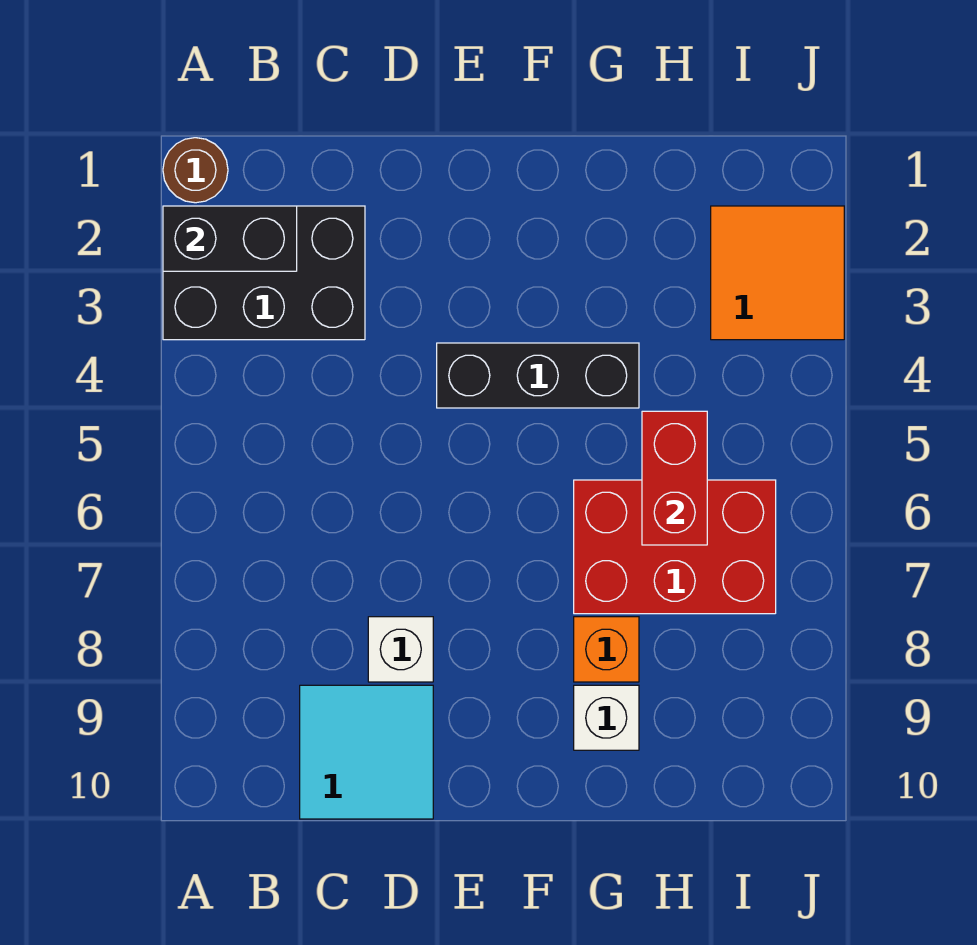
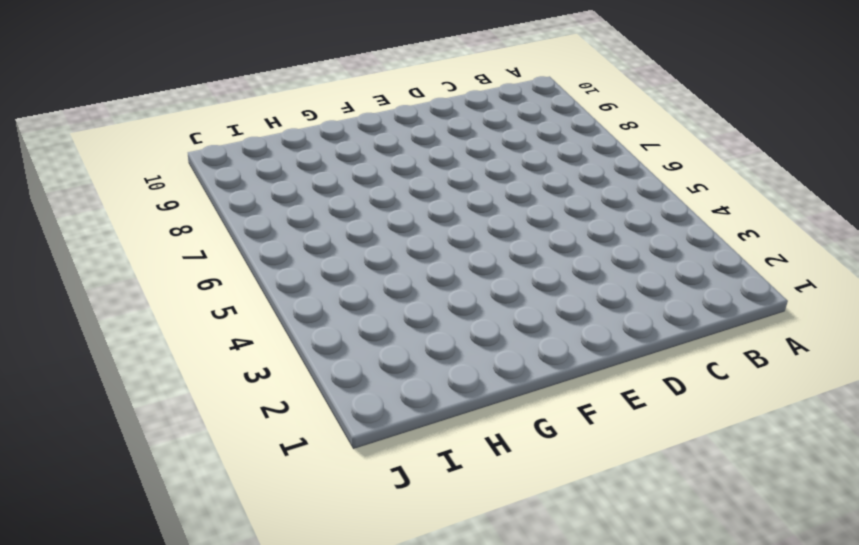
none -> brown 1x1 round brick [163,138,228,203]
none -> black 2x3 brick [163,206,365,340]

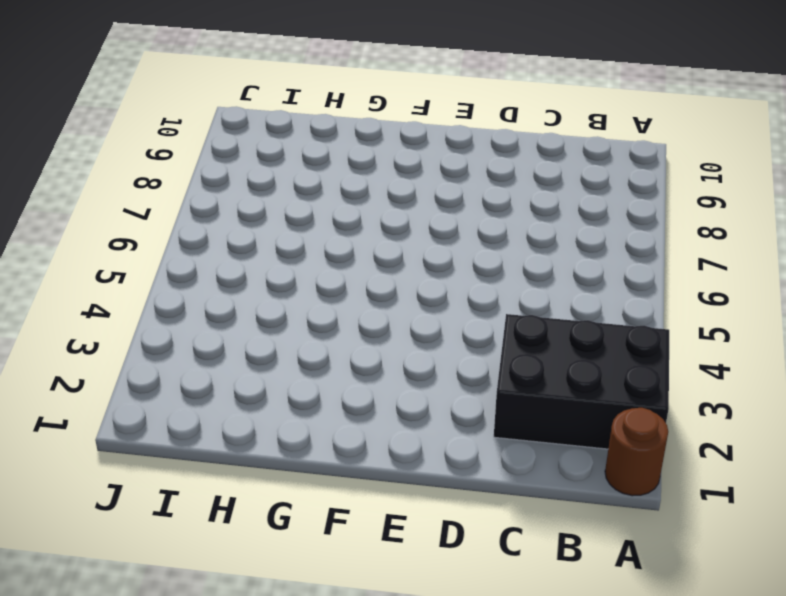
none -> cyan 2x2 tile [300,685,433,819]
none -> white 1x1 brick [368,617,433,682]

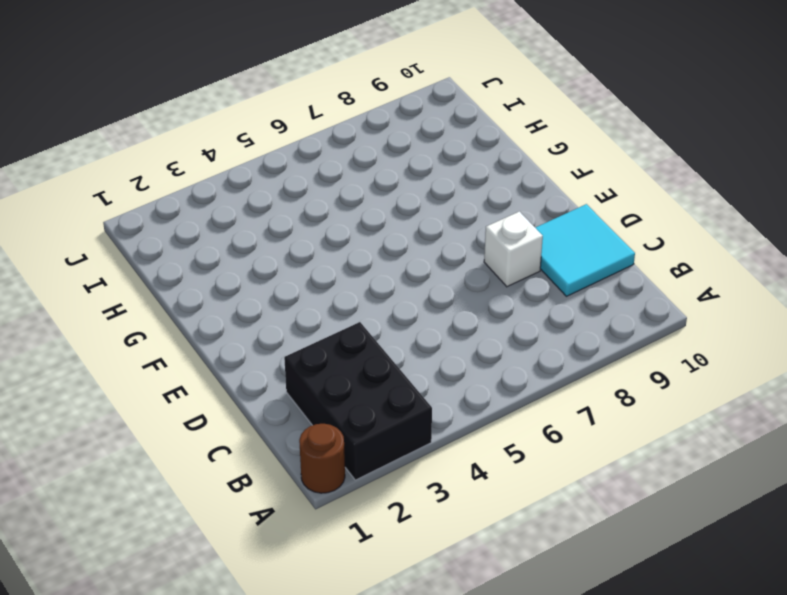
none -> black 1x3 brick [437,343,639,408]
none -> red 2x3 brick [574,480,776,614]

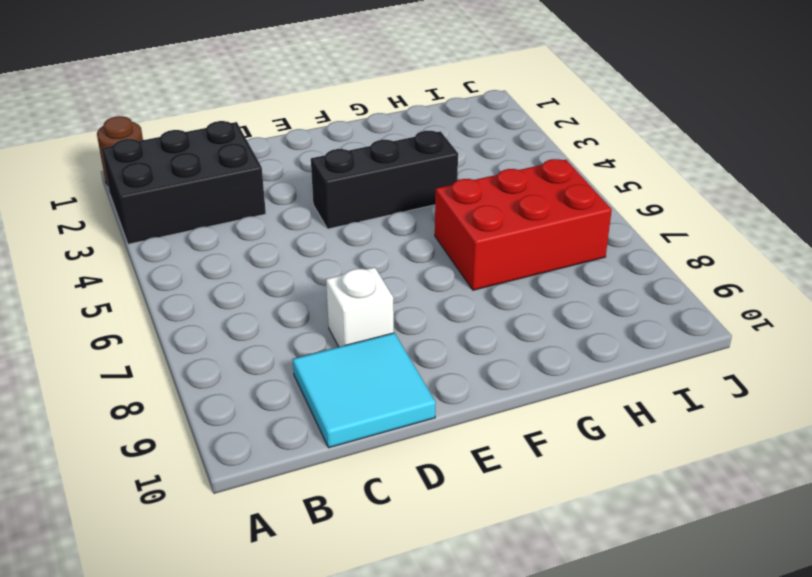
none -> orange 1x1 brick [574,617,639,682]
none -> white 1x1 brick [574,685,639,750]

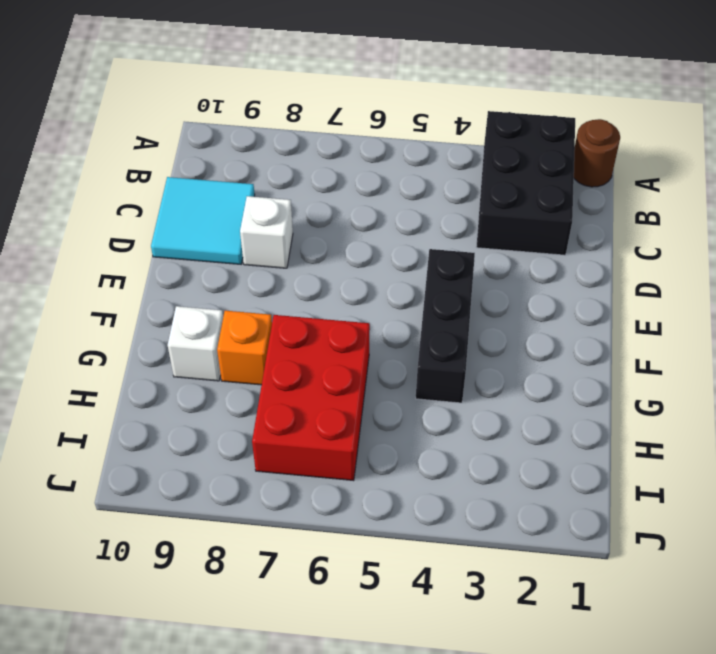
none -> orange 2x2 tile [711,206,844,340]
none -> black 1x2 brick [163,206,297,271]

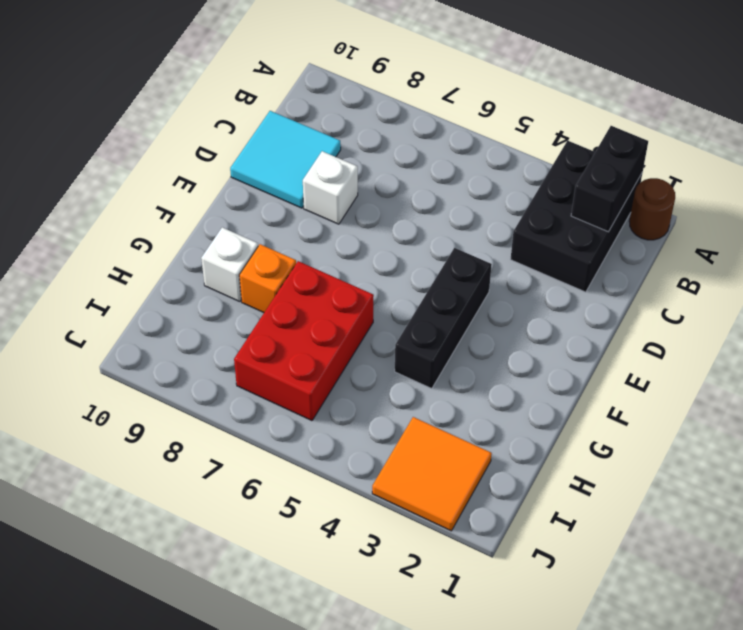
none -> red 1x2 brick [642,411,707,545]

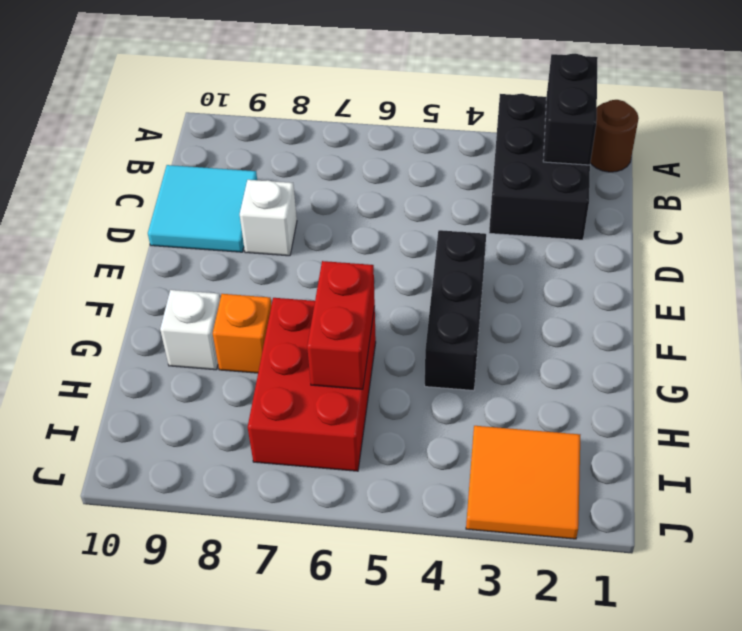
red 1x2 brick [307,261,375,389] -> red 1x2 brick turned to [642,411,707,545]

